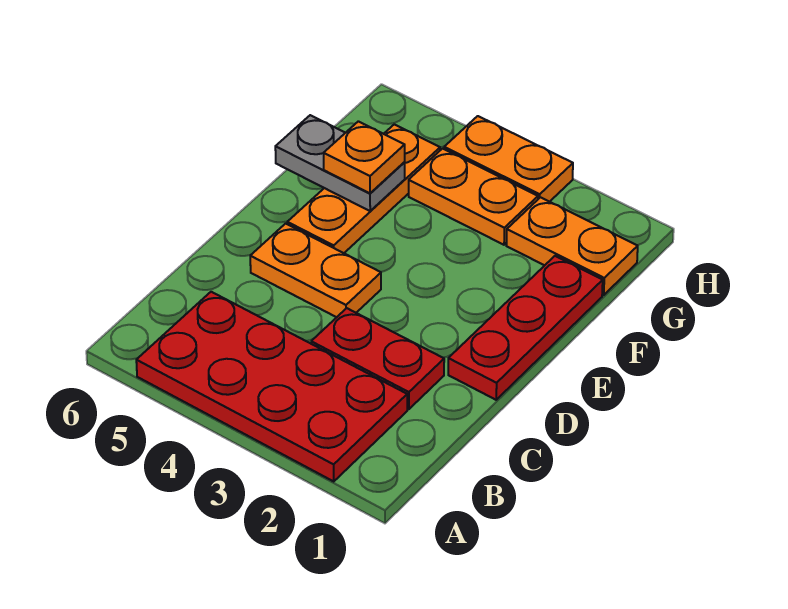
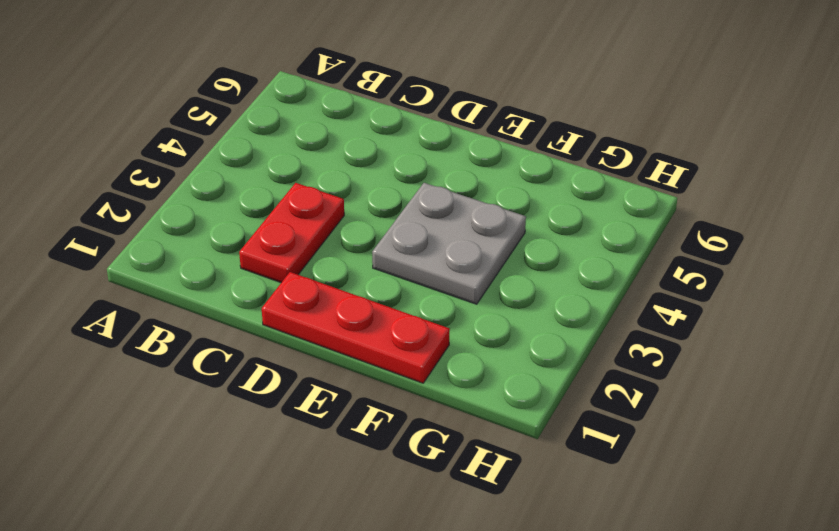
grey 2x2 plate [372,183,526,304] -> none
none -> red 2x4 plate [136,292,407,482]
none -> orange 1x2 plate [250,224,381,317]

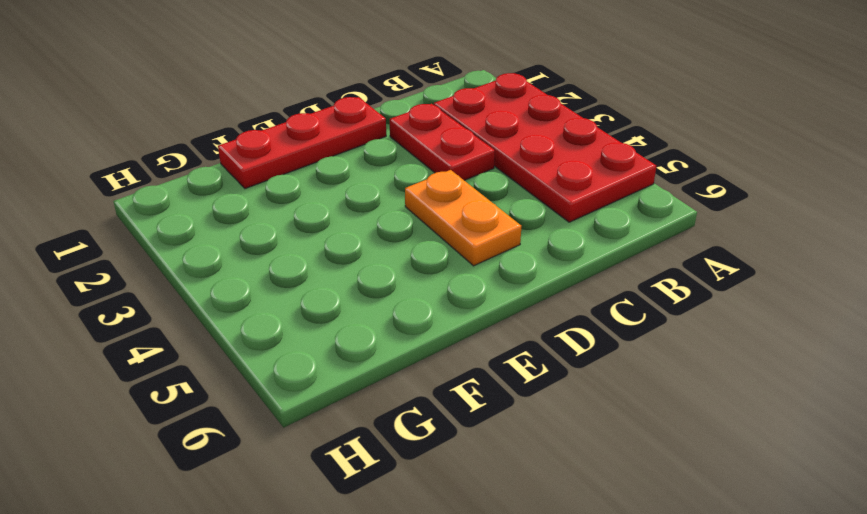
none -> orange 1x3 plate [287,124,440,253]
none -> orange 1x2 plate [507,197,638,295]

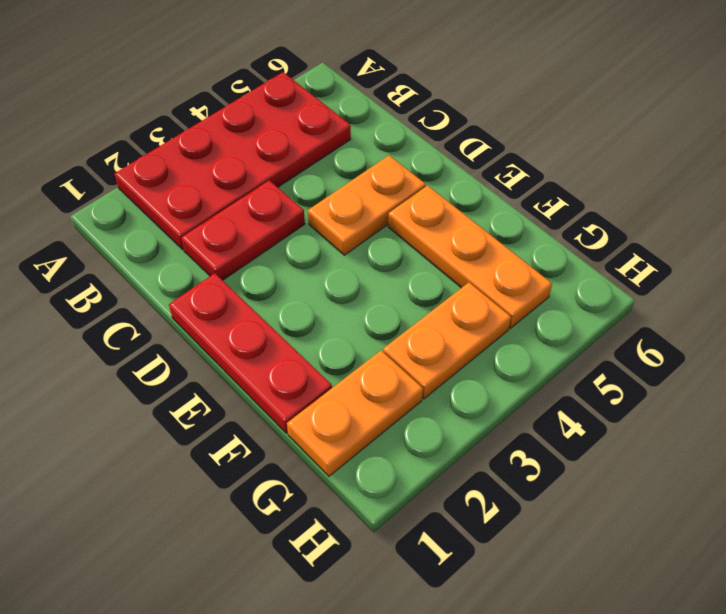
none -> orange 1x2 plate [444,116,573,202]
none -> grey 1x2 plate [275,115,405,211]

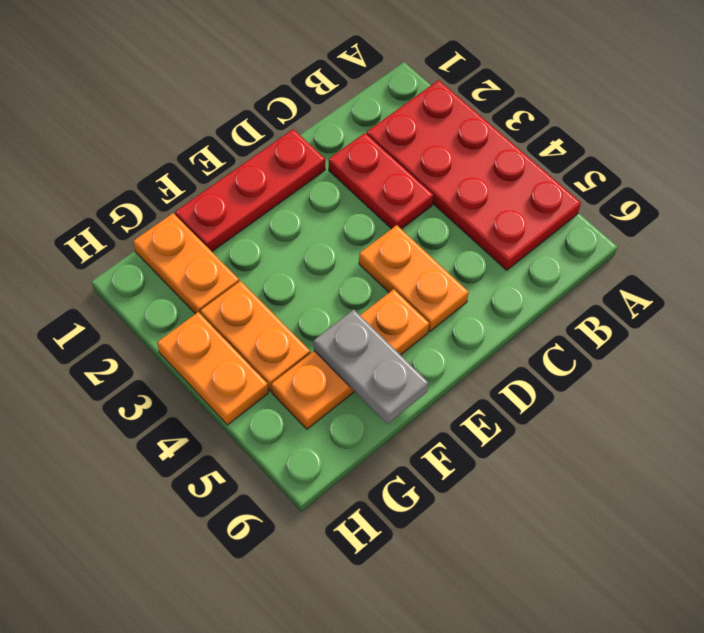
none -> orange 1x1 plate [324,121,405,193]

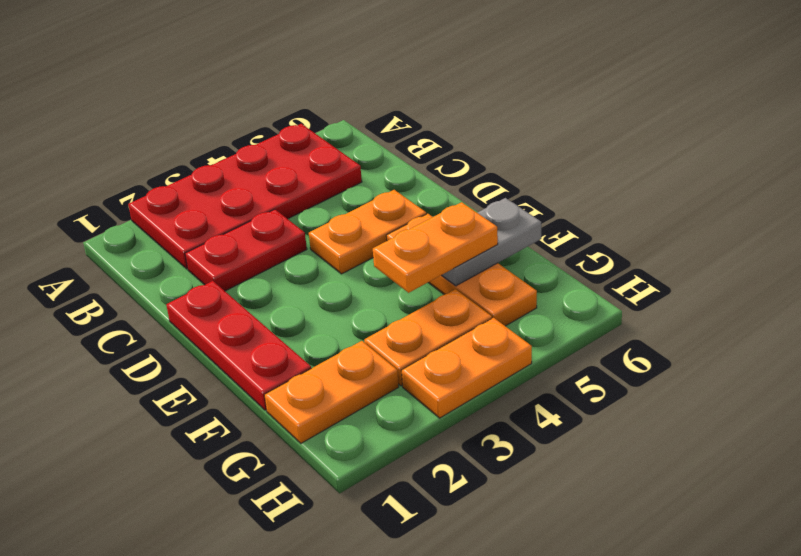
orange 1x2 plate [373,202,498,293] -> orange 1x1 plate [324,121,405,193]

